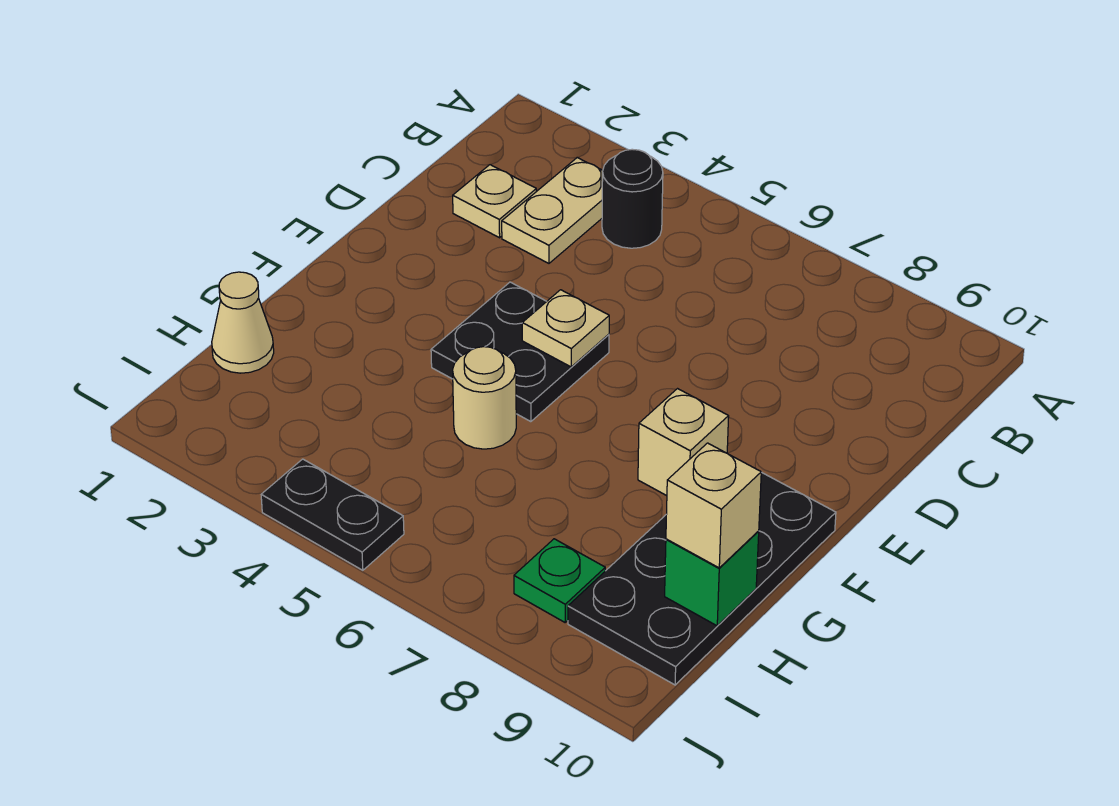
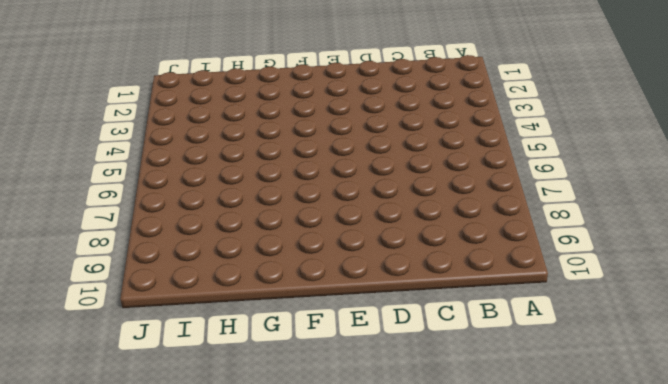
none -> tan 1x2 plate [502,157,603,263]
none -> black 1x1 round brick [602,149,663,248]
none -> tan 1x1 plate [453,165,536,238]

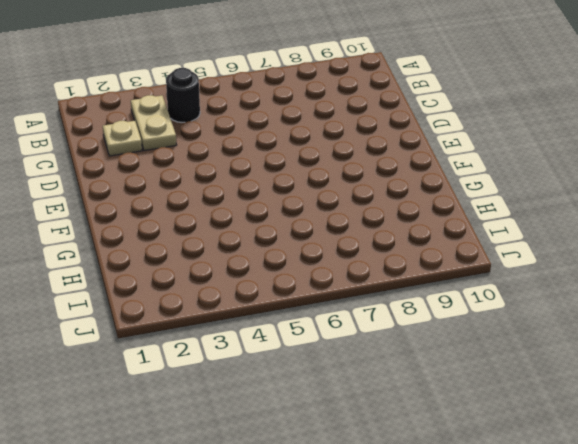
none -> black 2x2 plate [431,282,609,422]
none -> tan 1x1 brick [638,389,729,496]
none -> black 2x4 plate [568,472,836,685]

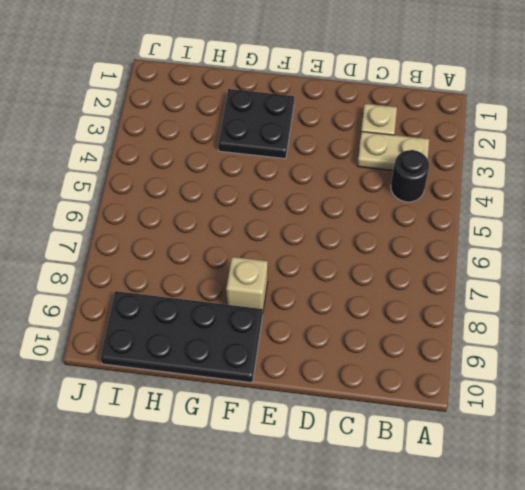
black 2x2 plate [218,89,294,159] -> black 2x2 plate moved to [431,282,609,422]
none -> tan 1x1 round brick [453,347,516,449]
none -> tan 1x1 cone [212,272,274,373]
none -> green 1x1 plate [514,539,605,622]

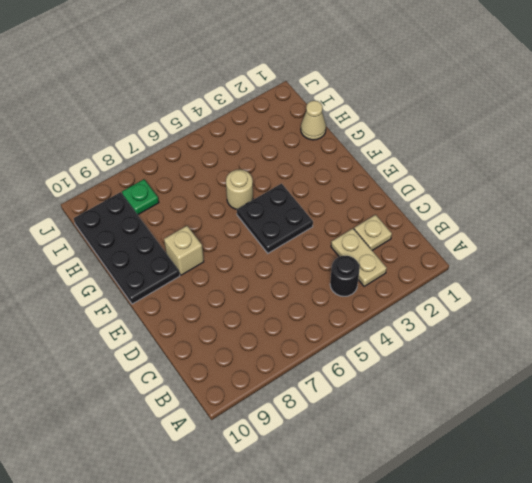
none -> black 1x2 plate [261,459,404,570]
none -> tan 1x1 plate [522,290,609,367]
none -> green 1x1 brick [665,531,759,626]

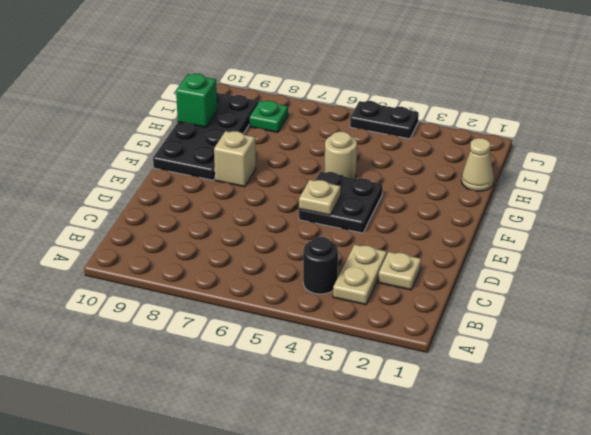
none -> tan 1x1 brick [666,443,761,568]

